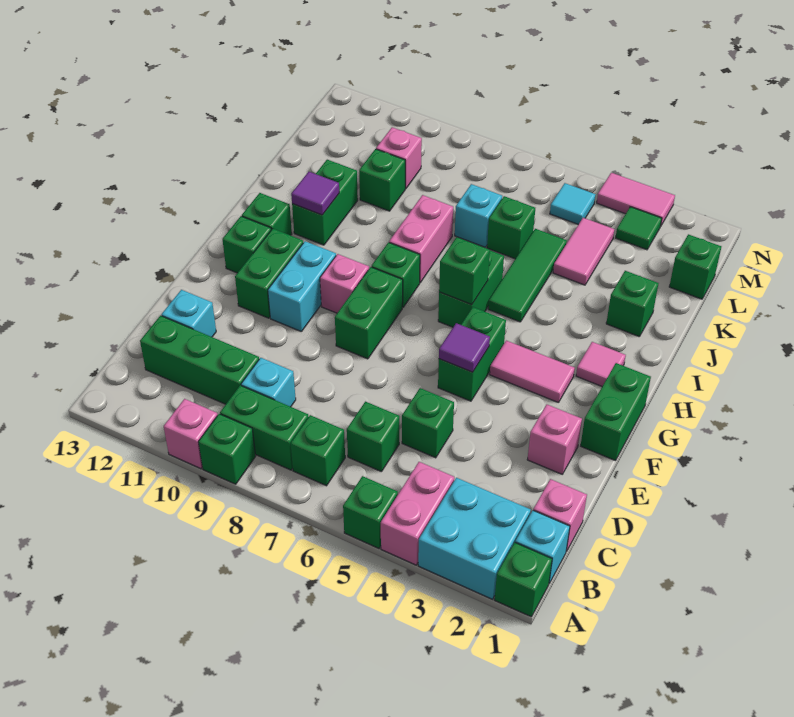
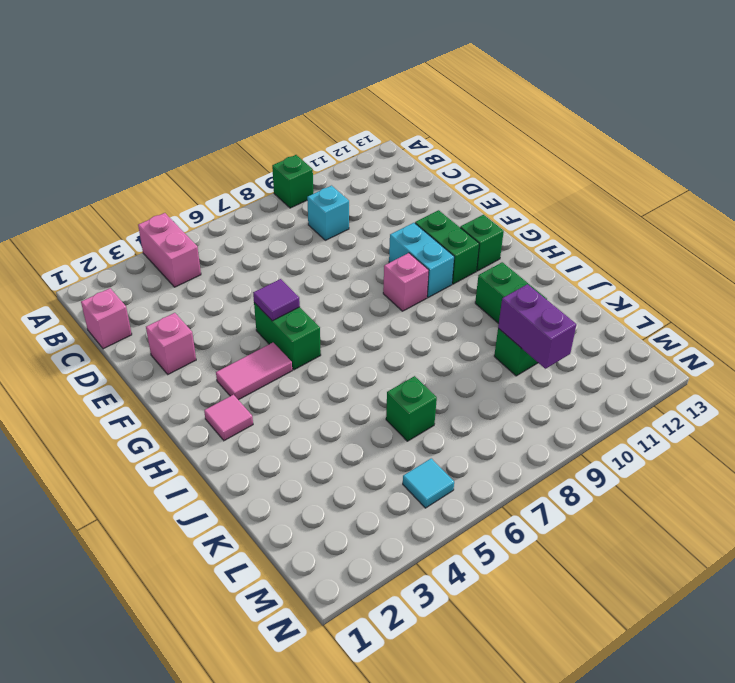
purple 1x2 brick [498,284,576,369] -> none
none -> green 1x1 brick [495,543,552,617]
none -> cyan 2x2 brick [418,478,531,599]
none -> green 1x1 brick [343,476,398,548]
none -> pink 1x1 brick [164,399,218,469]

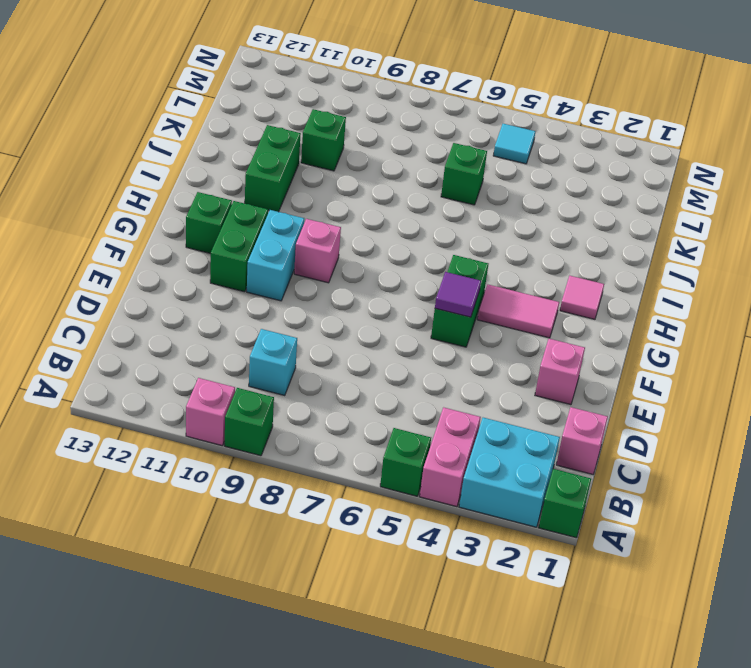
none -> cyan 1x1 brick [515,511,570,583]
none -> green 1x1 brick [291,415,345,486]
none -> green 1x2 brick [220,385,308,470]
none -> green 1x1 brick [347,402,399,472]

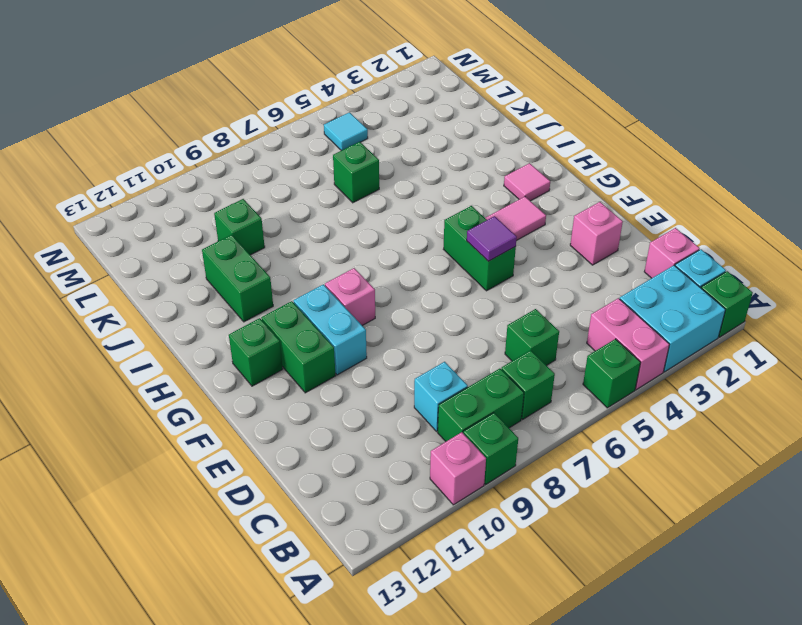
none -> green 1x3 brick [140,316,259,404]
none -> green 1x1 brick [402,388,454,458]
none -> cyan 1x1 brick [162,290,216,337]
none -> green 1x2 brick [581,363,651,461]

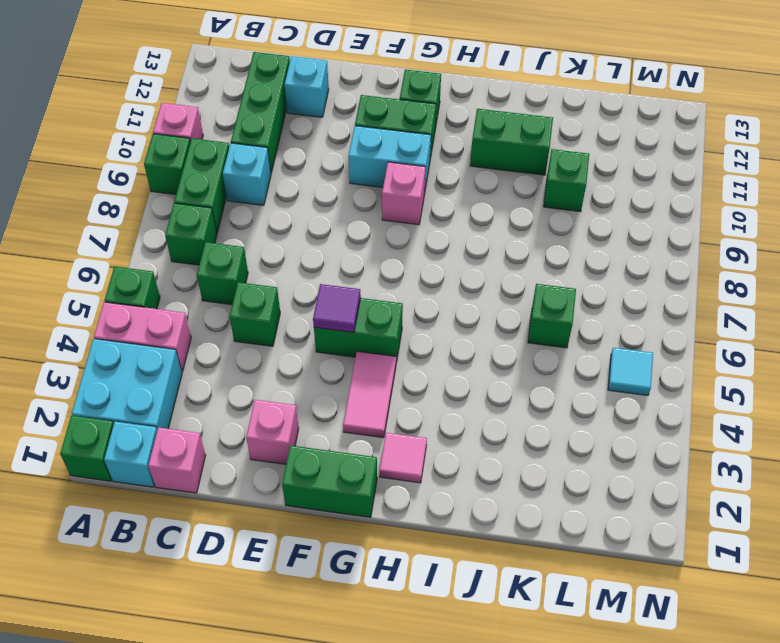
none -> green 1x2 brick [335,267,403,359]
none -> green 1x2 brick [438,250,504,327]
none -> green 1x1 brick [372,242,420,307]
none -> green 1x1 brick [242,193,292,235]

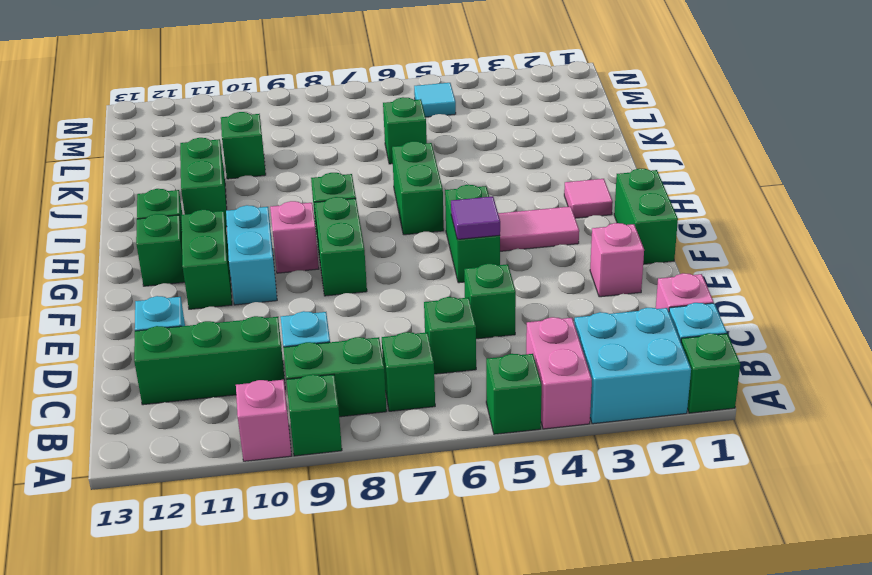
none -> green 1x3 tile [488,229,567,322]
none -> pink 1x2 brick [389,195,453,283]
none -> green 1x1 brick [606,271,658,337]
none -> pink 1x2 tile [553,218,614,285]

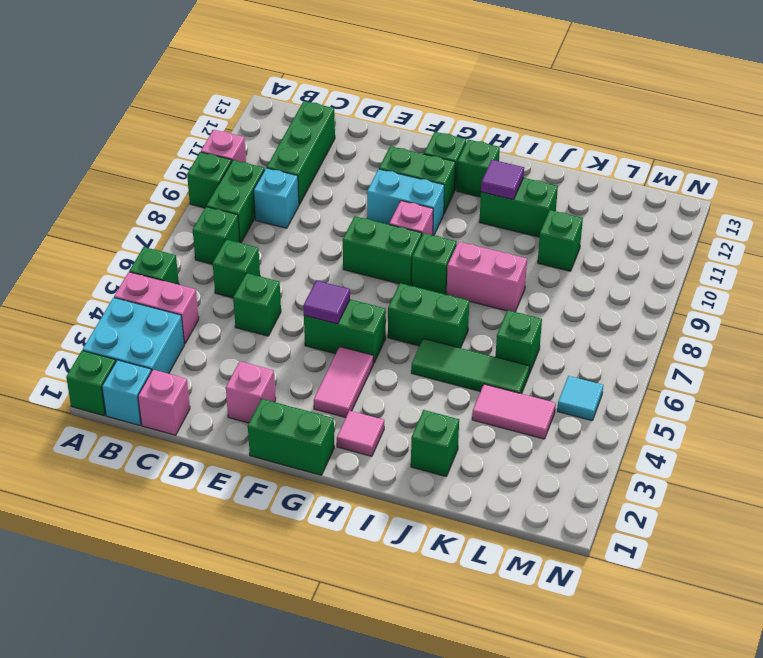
none -> cyan 1x1 brick [162,290,216,337]
none -> cyan 1x1 brick [455,184,502,247]
none -> green 1x1 brick [669,234,721,299]
none -> pink 1x1 brick [376,127,422,189]

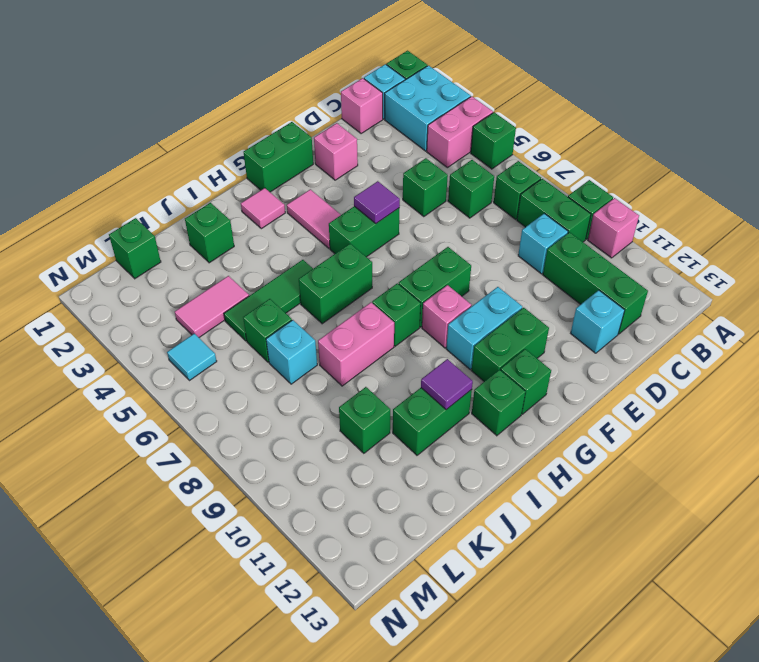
none -> pink 1x1 brick [376,127,422,189]
none -> green 1x1 tile [616,207,662,250]
none -> pink 1x2 tile [597,173,675,225]
none -> green 1x1 brick [439,237,490,305]

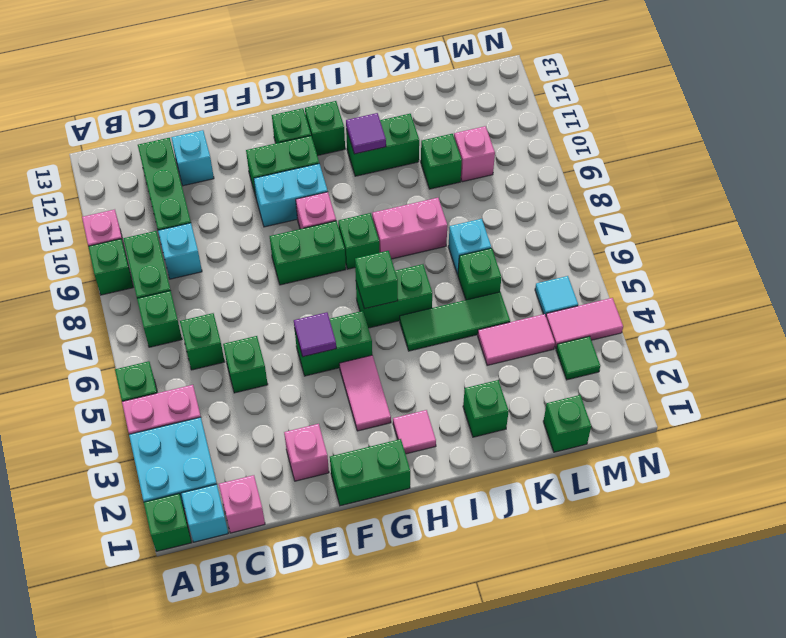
pink 1x2 tile [546,298,623,348] -> pink 1x2 tile turned to [597,173,675,225]

